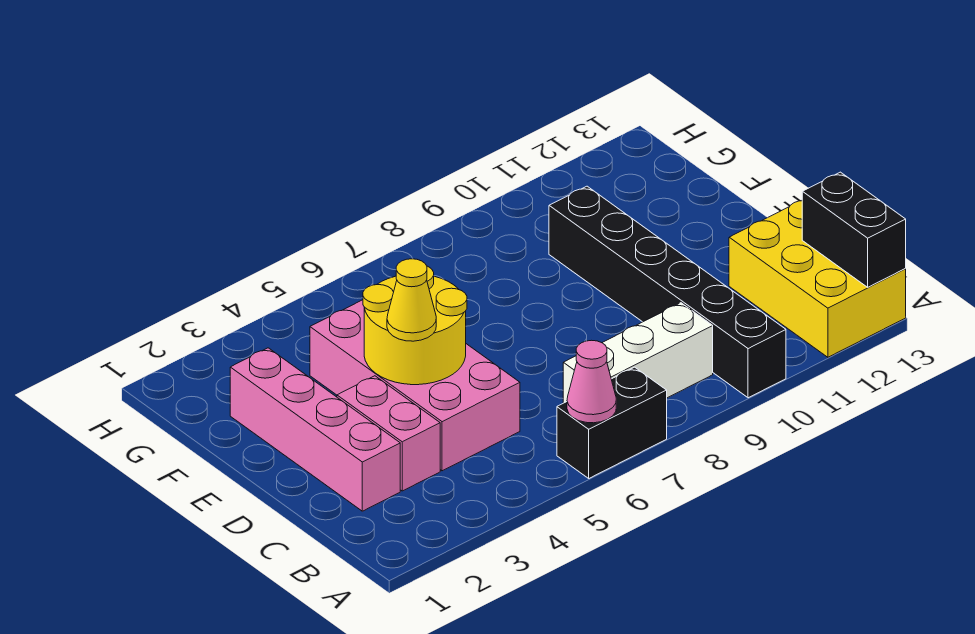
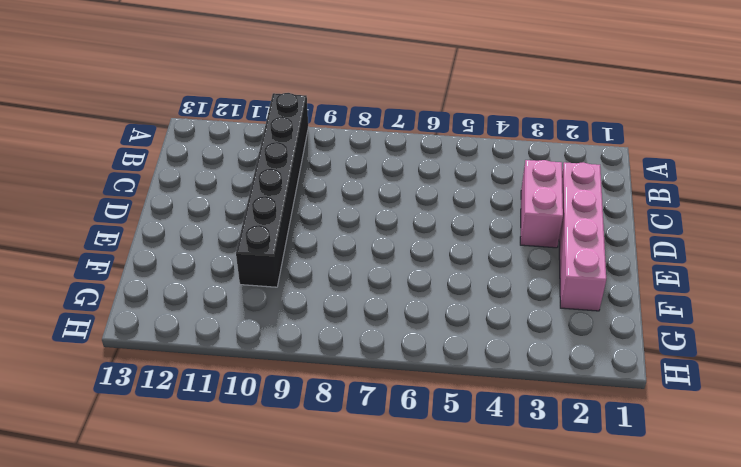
none -> black 1x2 brick [557,367,667,478]
none -> yellow 2x3 brick [729,201,906,357]

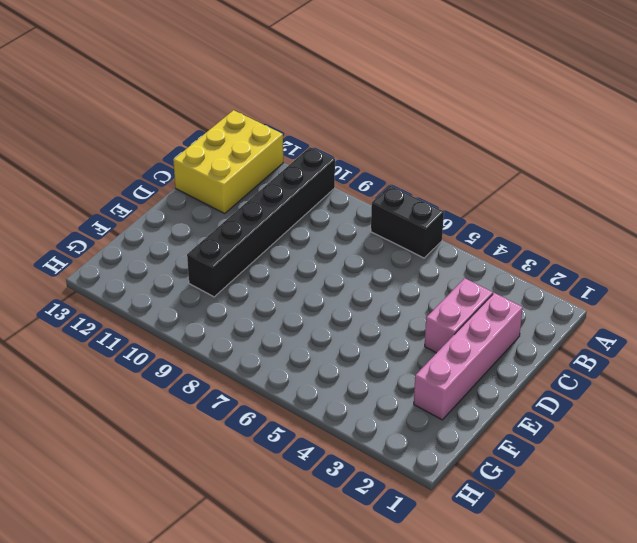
none -> white 1x3 brick [563,303,713,403]
none -> pink 2x4 brick [310,300,520,471]

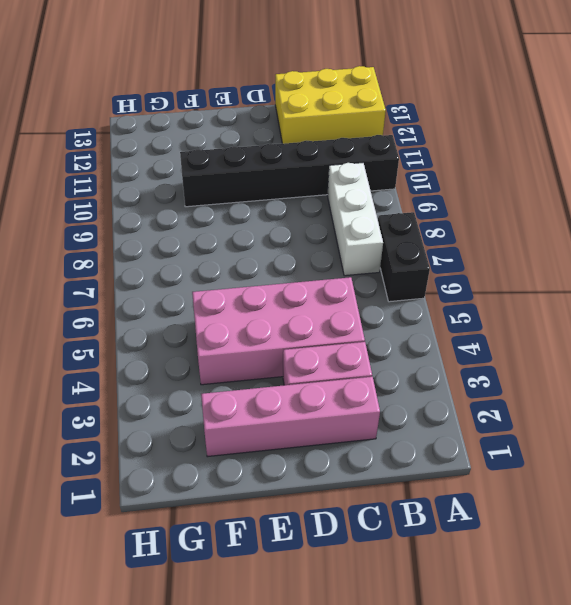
none -> pink 1x1 cone [567,340,616,423]
none -> black 1x2 brick [802,172,906,287]

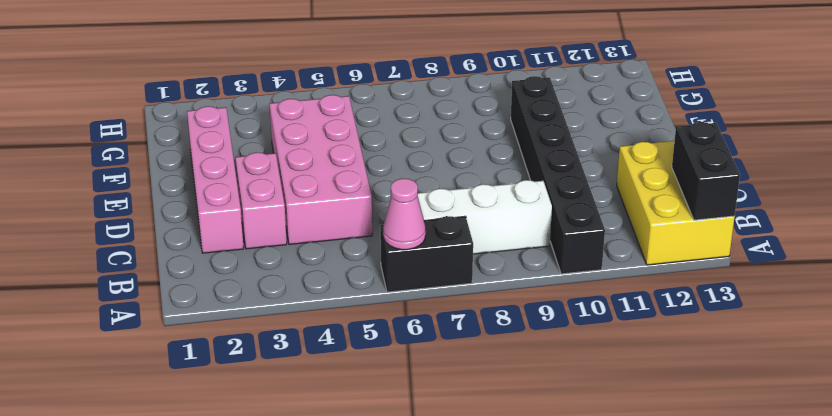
none -> yellow 2x2 round brick [363,266,467,385]
none -> yellow 1x1 cone [387,259,436,341]

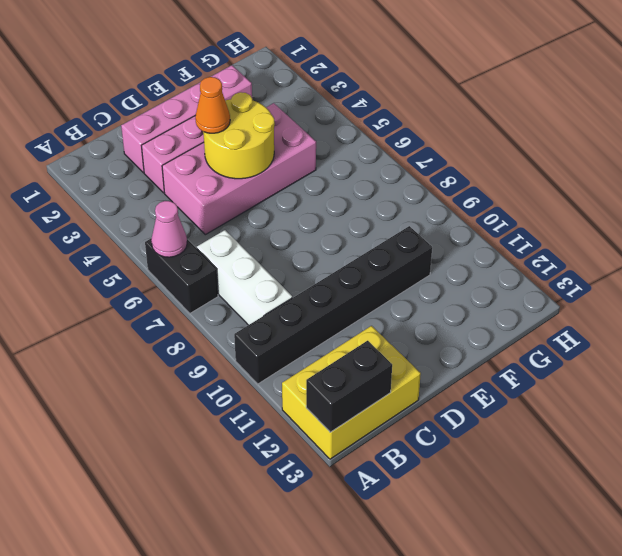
orange 1x1 cone [195,77,230,133] -> yellow 1x1 cone [387,259,436,341]

